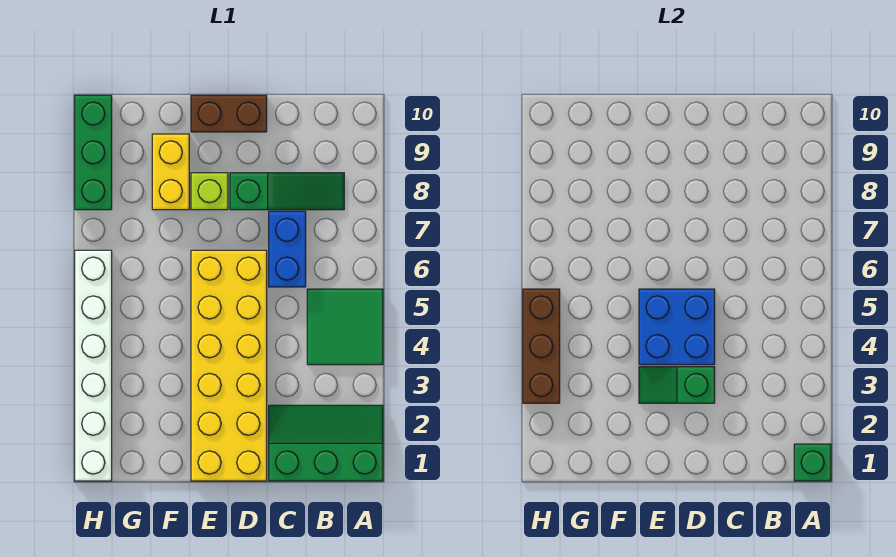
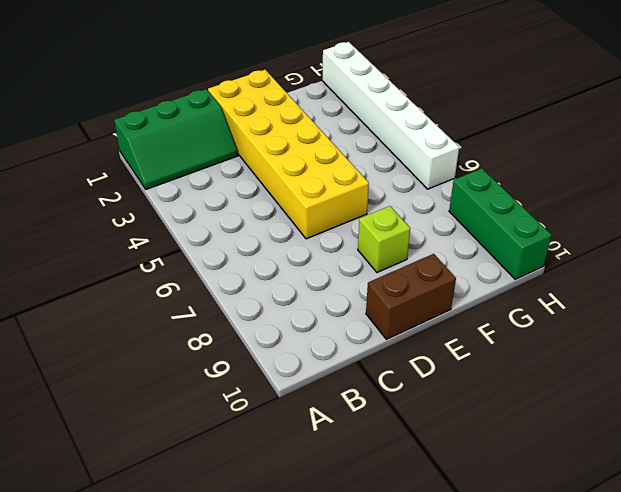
none -> green 2x2 tile [307,289,383,365]
none -> green 1x3 slope [230,173,344,210]
none -> blue 1x2 brick [269,211,306,287]

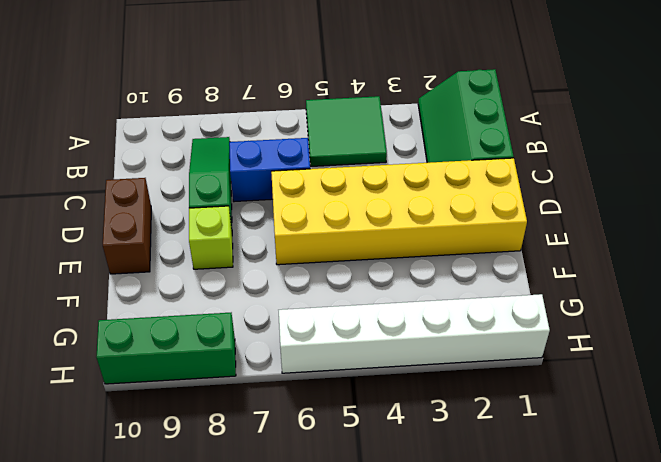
none -> yellow 1x2 brick [152,134,189,210]
none -> green 1x1 brick [794,444,831,481]
none -> green 1x2 slope [639,367,715,403]

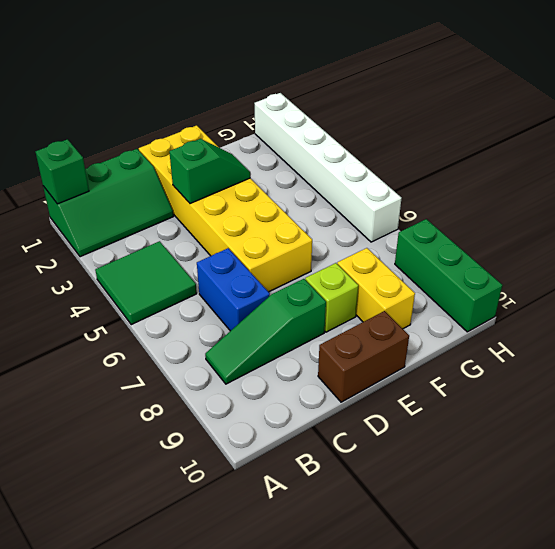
none -> blue 2x2 brick [639,289,715,365]
none -> brown 1x3 brick [523,289,560,403]

